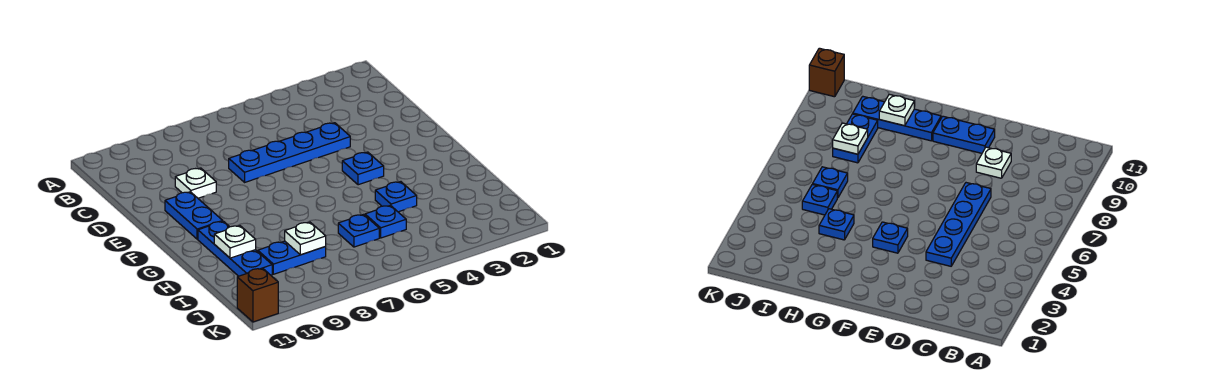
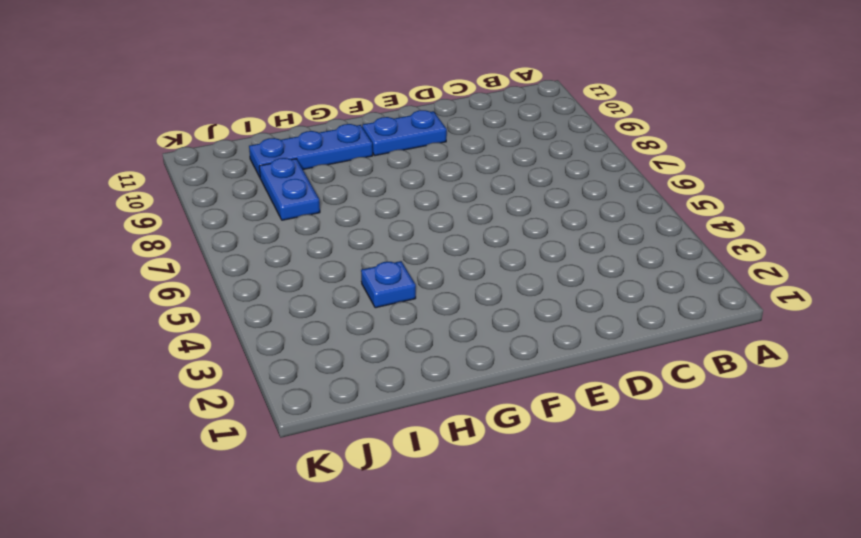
none -> blue 1x4 plate [229,123,350,182]
none -> white 1x1 plate [175,168,216,198]
none -> blue 1x1 plate [342,152,384,185]

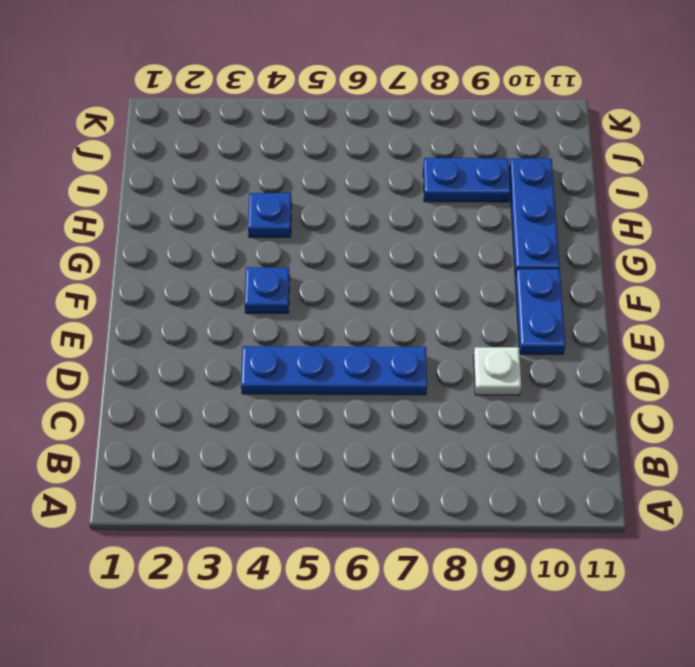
none -> blue 1x1 plate [365,205,406,238]
none -> blue 1x1 plate [338,214,379,247]
none -> brown 1x1 brick [237,268,278,322]

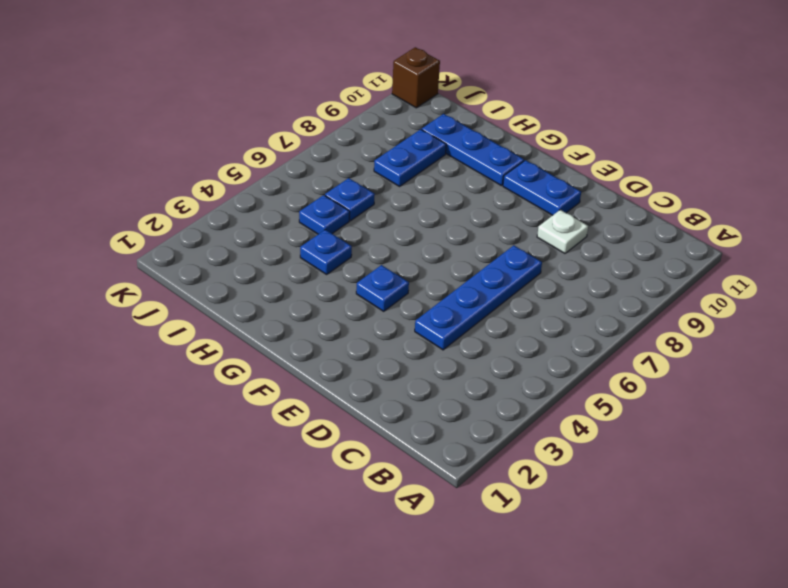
none -> white 1x1 plate [214,226,256,258]
none -> white 1x1 plate [285,222,326,255]

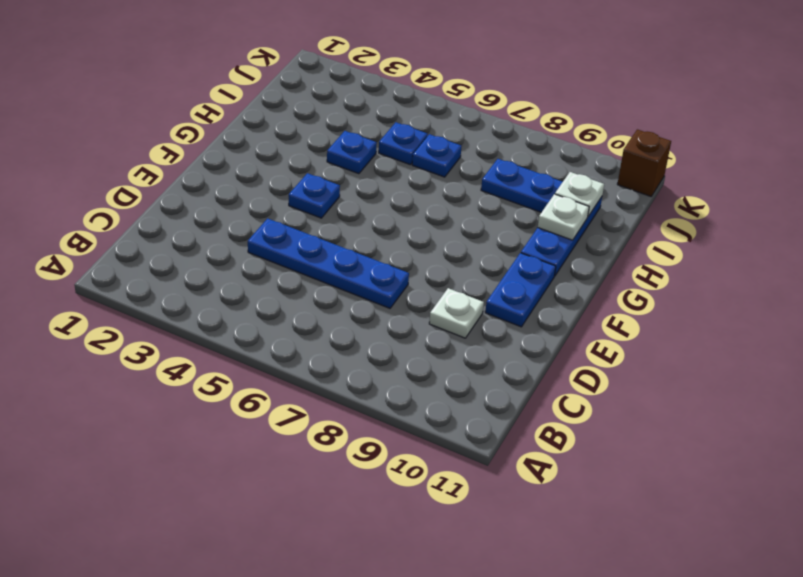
white 1x1 plate [555,172,604,216] -> white 1x1 plate moved to [285,222,326,255]

